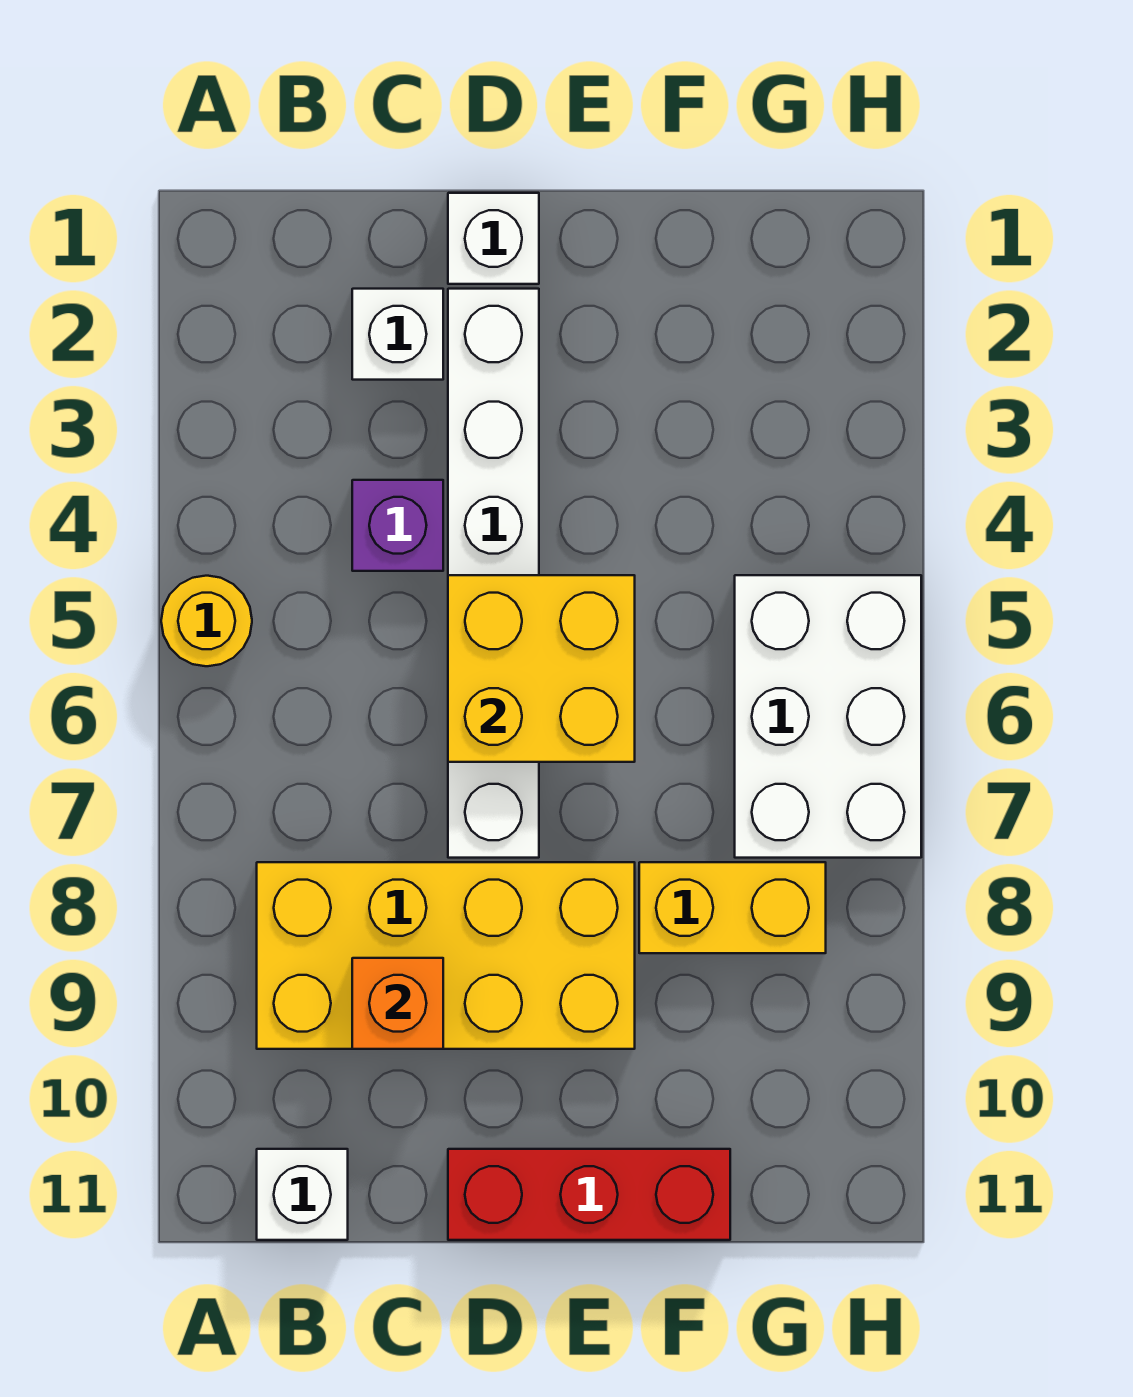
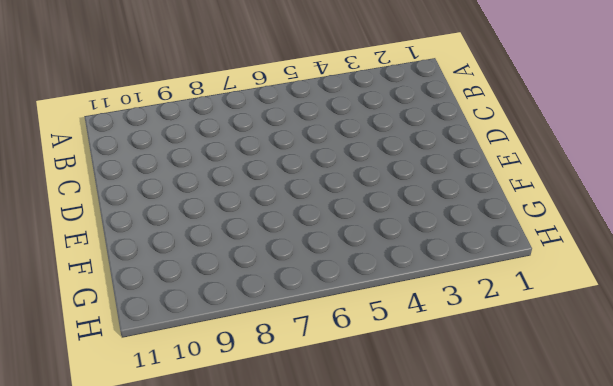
none -> yellow 1x1 round brick [161,576,252,666]
none -> yellow 2x4 brick [257,862,635,1049]
none -> white 1x1 brick [257,1149,348,1240]

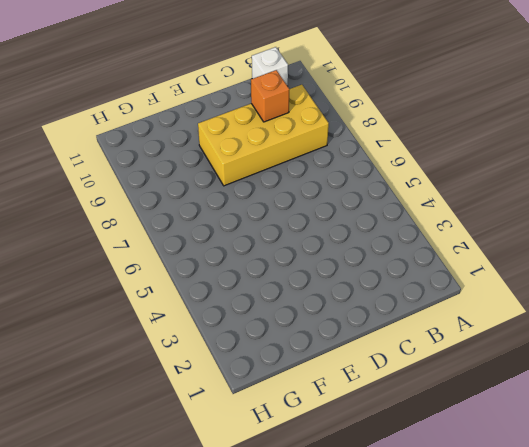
none -> yellow 1x1 round brick [161,576,252,666]
none -> white 1x1 brick [352,289,443,380]
none -> purple 1x1 brick [352,480,443,571]

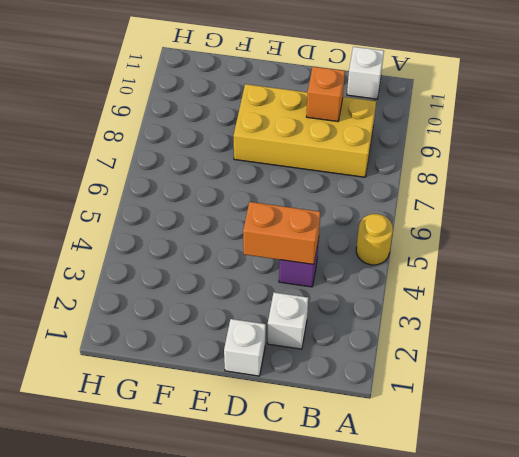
orange 1x2 brick [243,202,321,264] -> none
none -> white 1x6 brick [448,289,539,858]
none -> red 1x3 brick [448,1149,730,1240]
none -> yellow 1x2 brick [639,862,826,953]

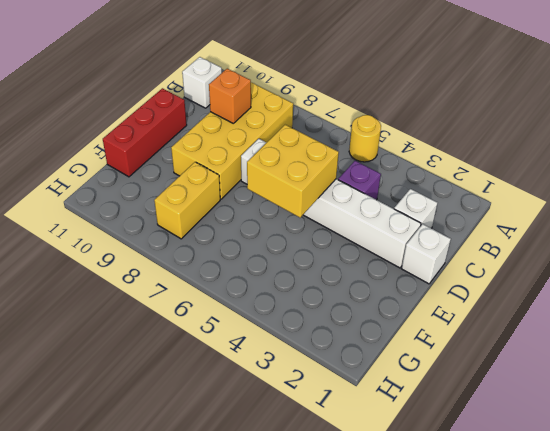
none -> white 2x3 brick [735,575,921,858]

